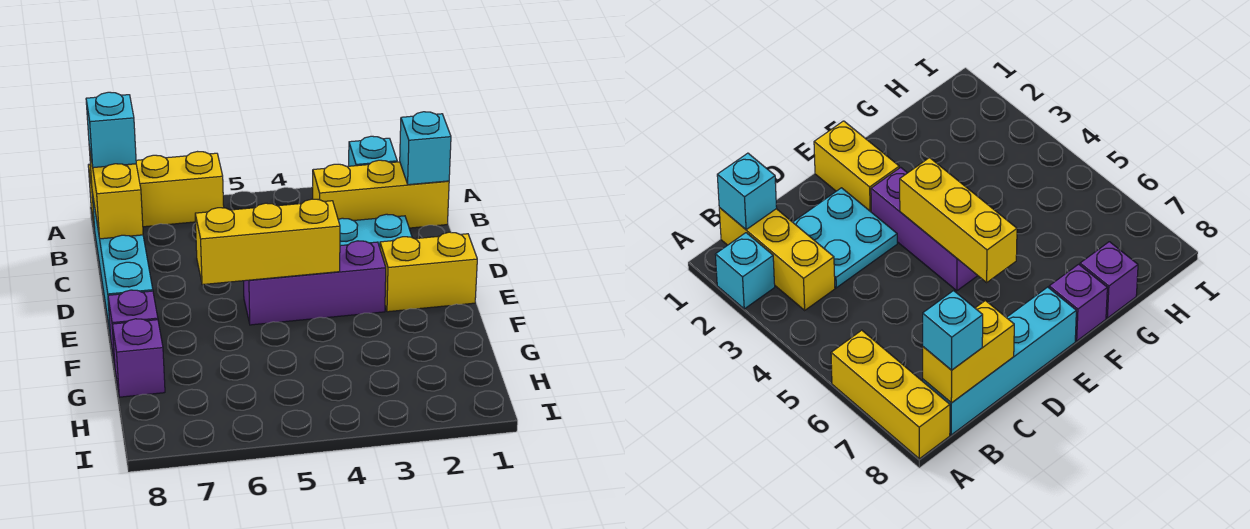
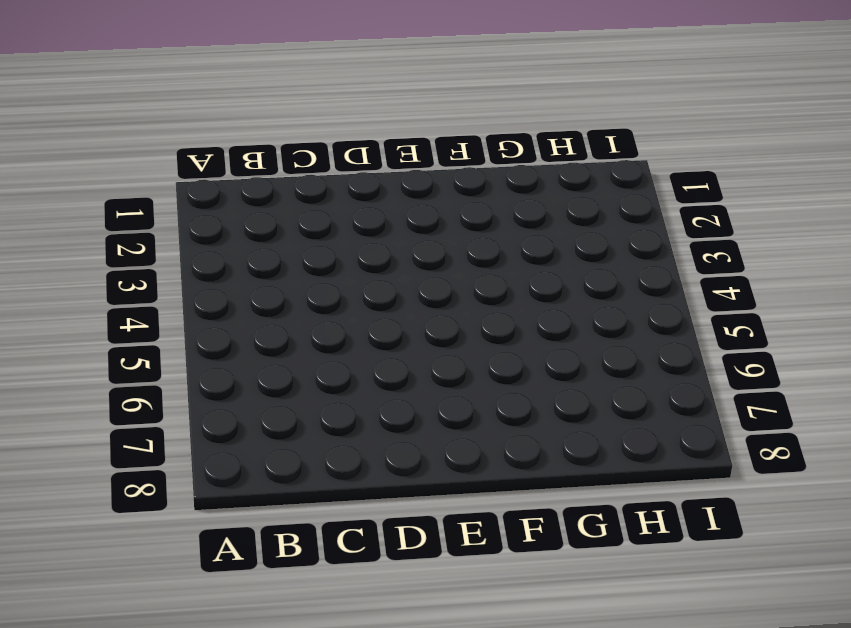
none -> cyan 1x1 brick [349,136,397,166]
none -> yellow 1x3 brick [88,152,224,230]
none -> yellow 1x3 brick [313,160,449,228]

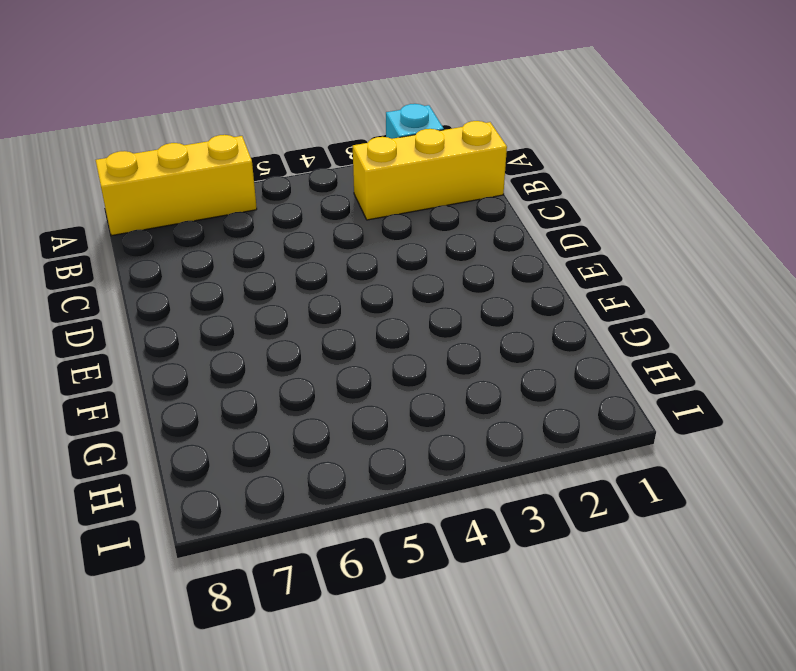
none -> cyan 1x4 brick [92,193,153,337]
none -> cyan 2x2 plate [338,214,412,247]
none -> yellow 1x2 brick [380,232,477,312]

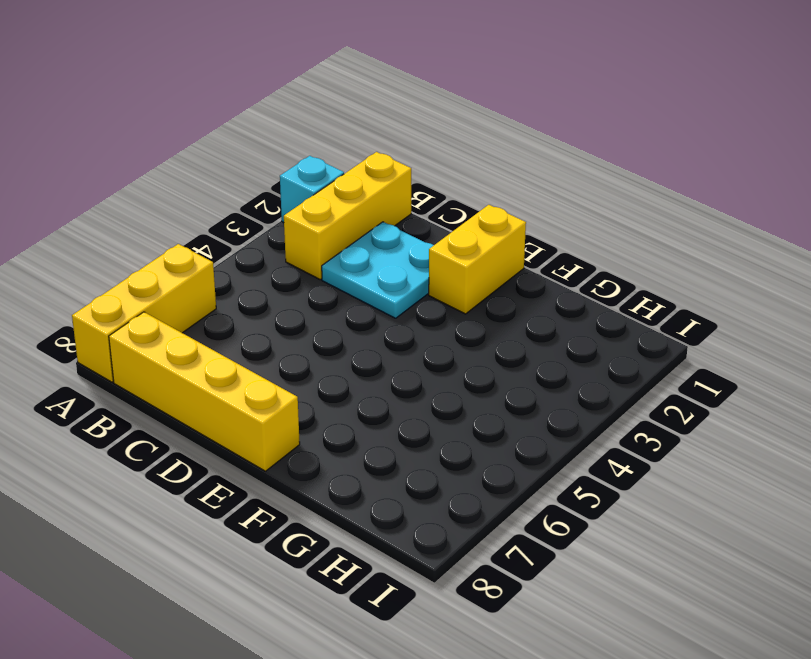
yellow 1x4 brick [109,312,300,471] -> cyan 1x4 brick [92,193,153,337]
none -> purple 1x3 brick [244,241,386,325]
none -> purple 1x1 brick [108,290,158,365]
none -> purple 1x1 brick [112,319,165,397]

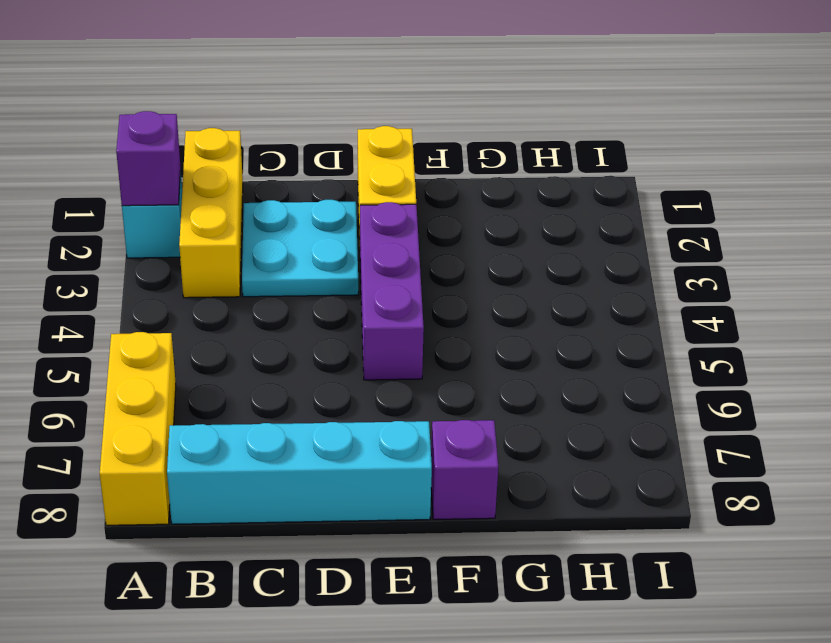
purple 1x1 brick [116,111,181,206] -> purple 1x1 brick moved to [112,319,165,397]
none -> cyan 1x1 brick [400,112,451,185]
none -> yellow 1x2 brick [89,147,143,239]
none -> yellow 1x3 brick [195,199,340,285]

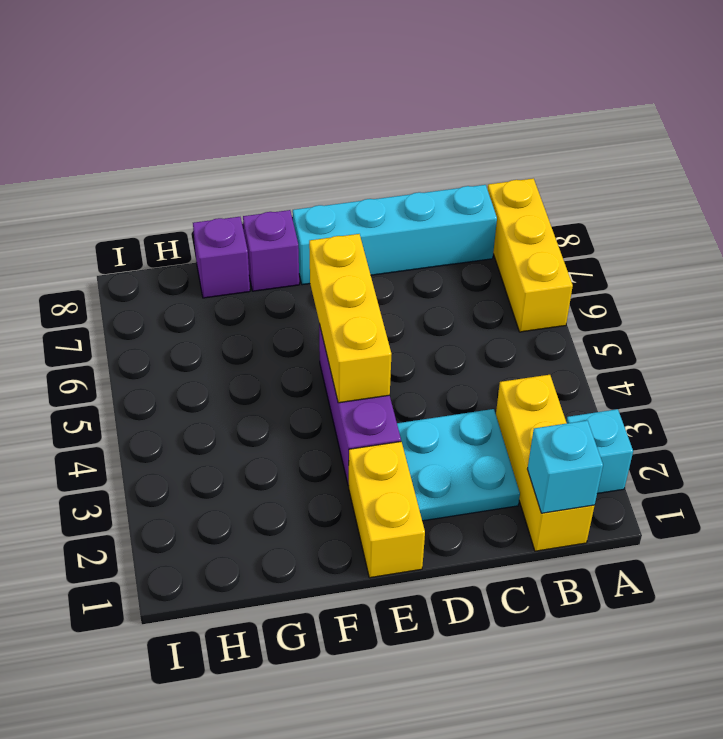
none -> yellow 1x2 brick [89,147,143,239]
none -> cyan 1x1 brick [86,92,136,168]

